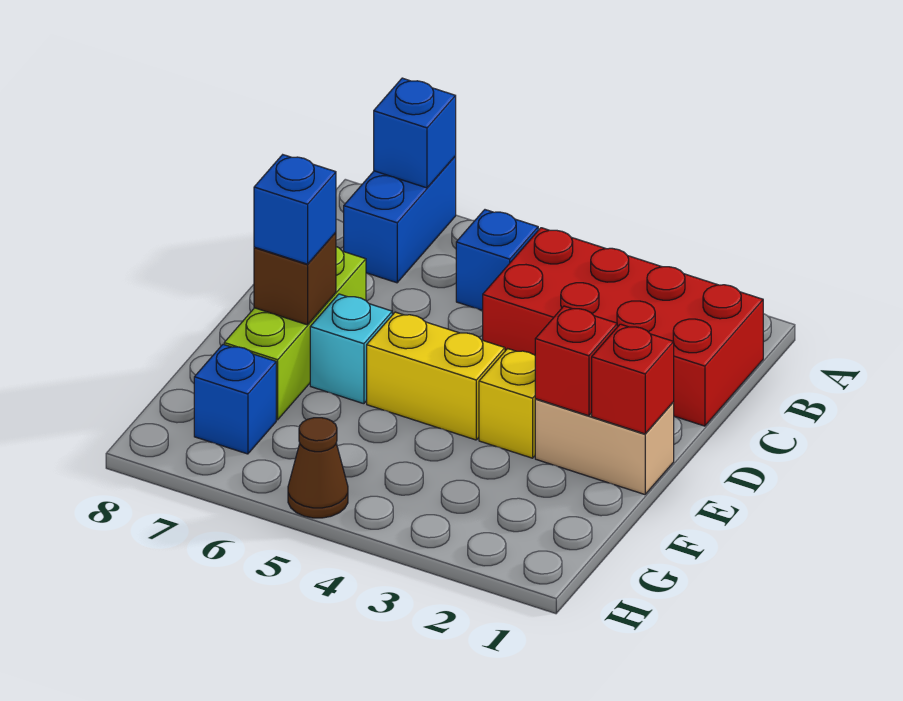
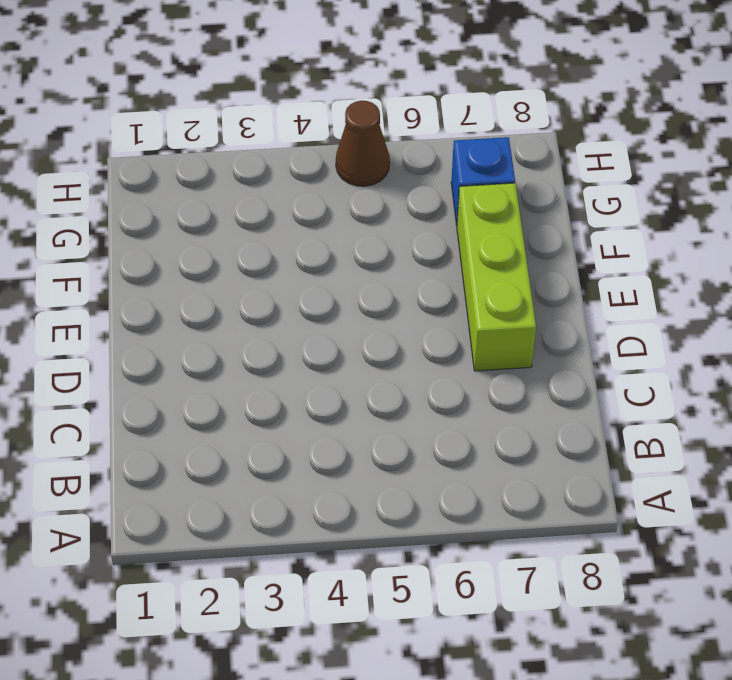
none -> blue 1x2 brick [344,156,456,283]
none -> red 2x4 brick [483,228,763,426]
none -> blue 1x1 brick [456,210,538,310]

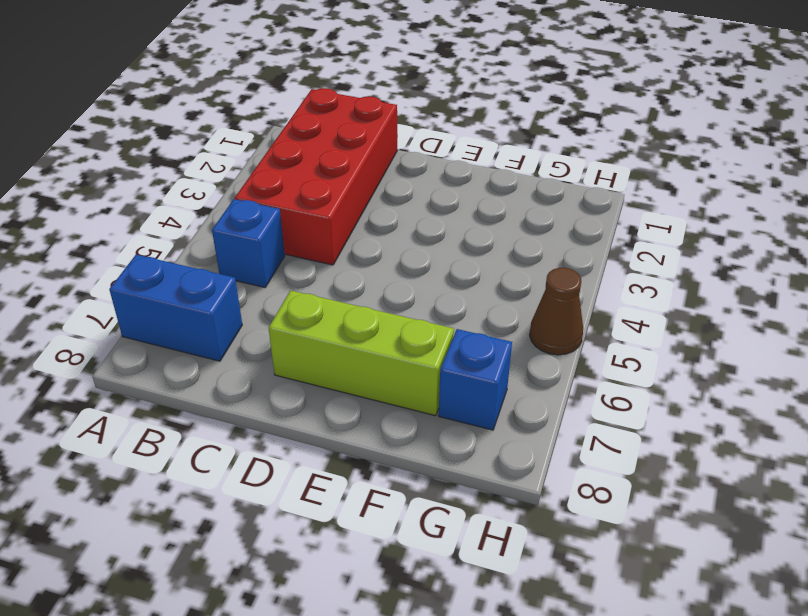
none -> tan 1x2 brick [535,399,674,495]
none -> yellow 1x1 brick [479,349,535,458]
none -> yellow 1x2 brick [367,312,505,440]

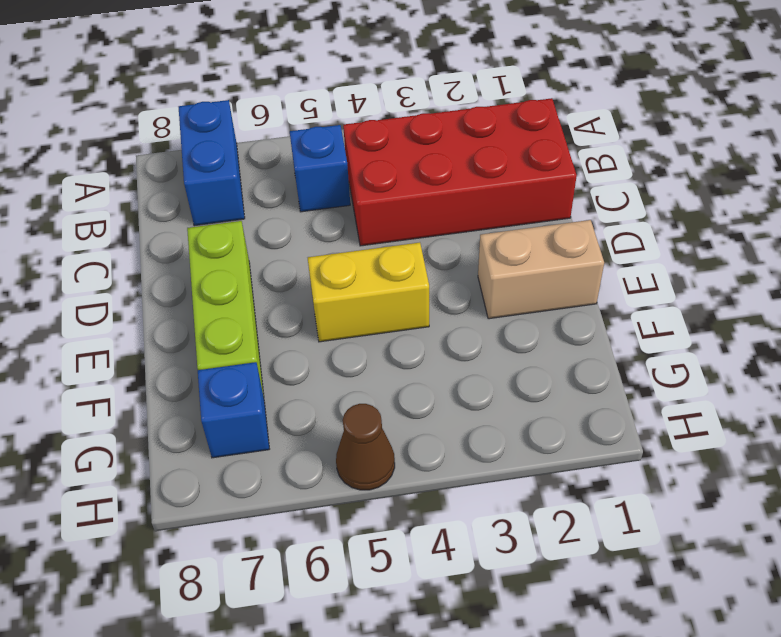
none -> yellow 1x1 brick [479,349,535,458]
none -> cyan 1x1 brick [310,294,392,404]
none -> blue 1x1 brick [374,78,456,188]

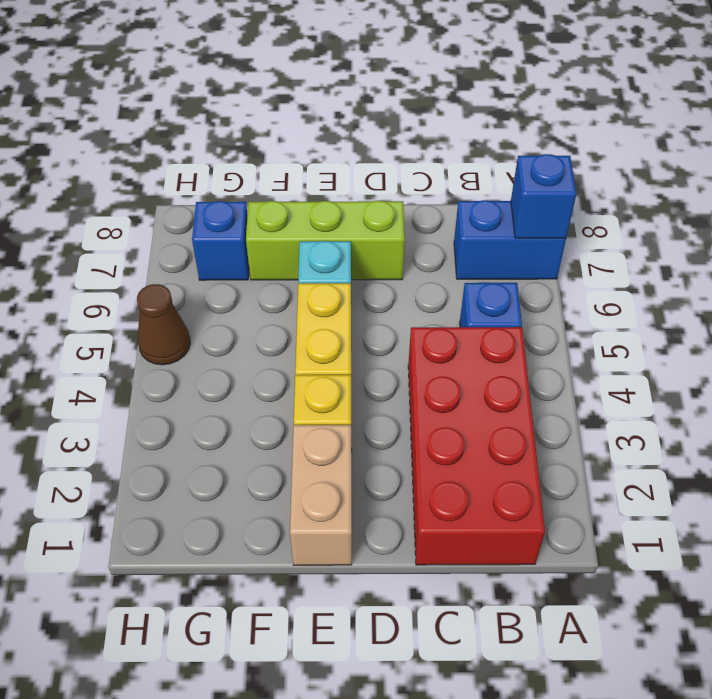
none -> red 1x1 brick [592,324,674,434]
none -> red 1x1 brick [535,306,617,416]
none -> brown 1x1 brick [254,232,336,325]

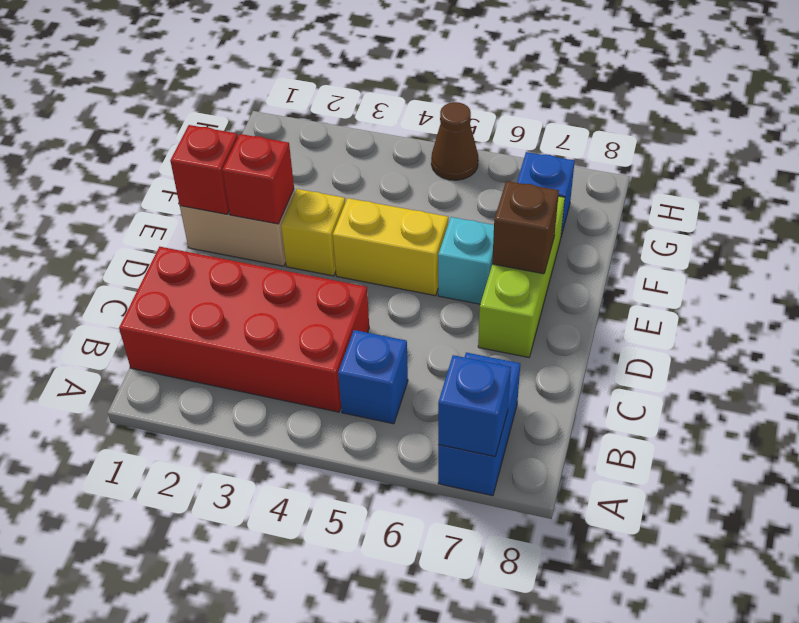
none -> blue 1x1 brick [254,155,336,264]

